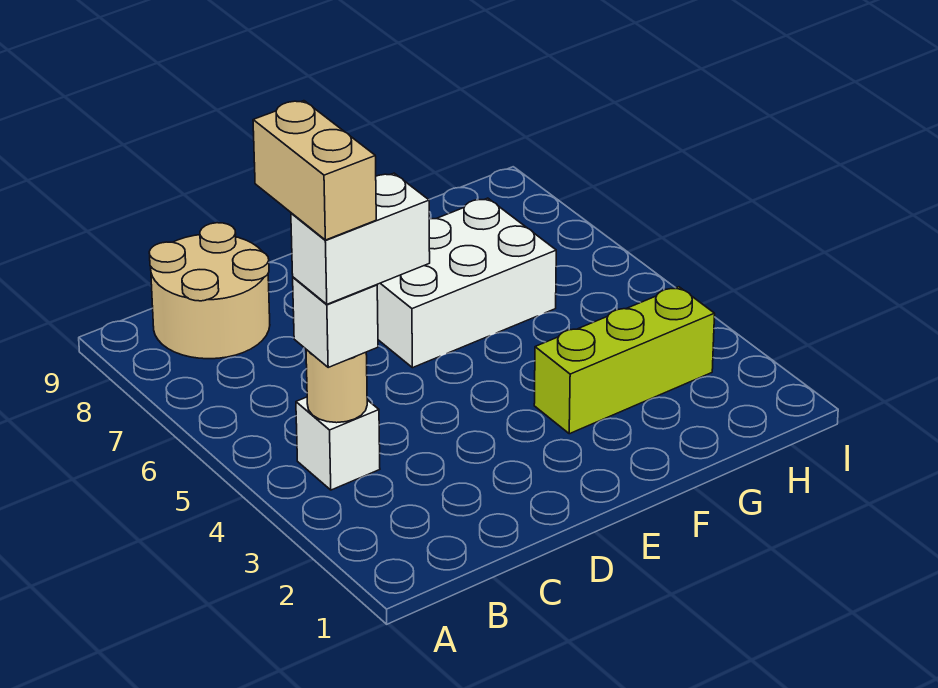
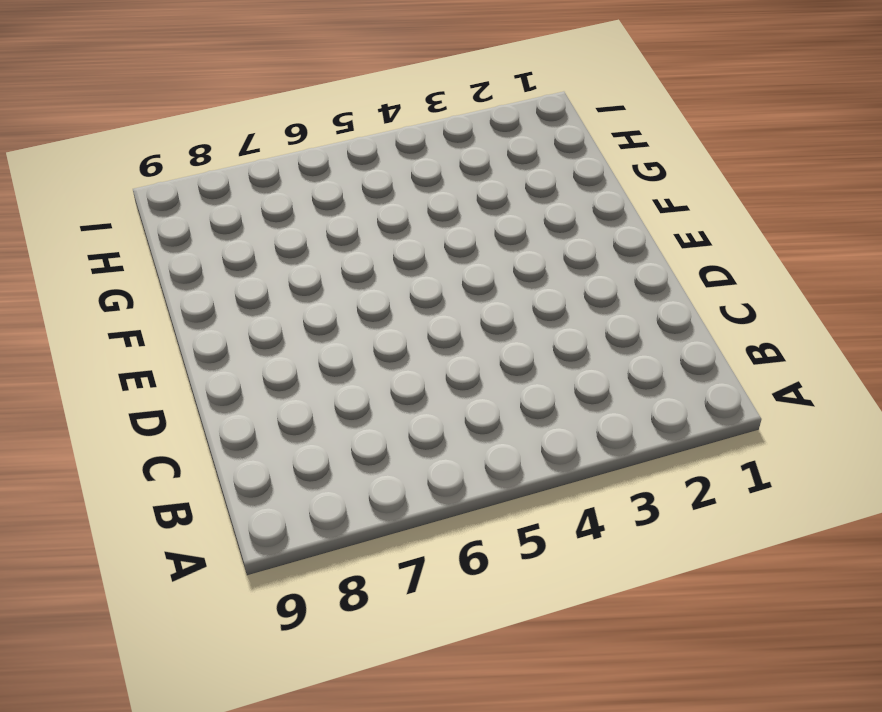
none -> white 1x1 brick [296,397,380,490]
none -> tan 2x2 round brick [149,223,270,359]

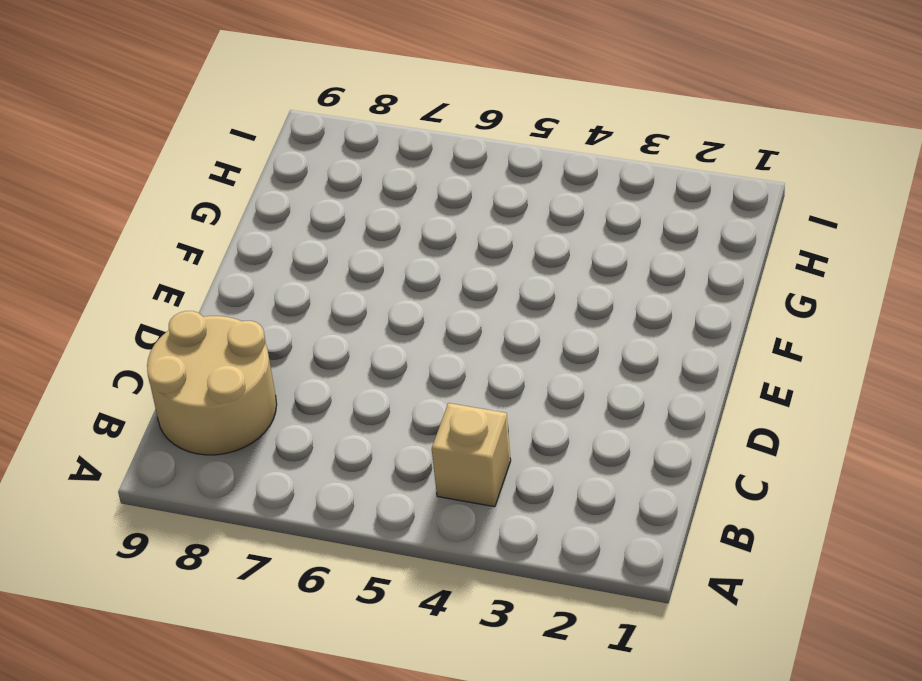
tan 1x1 brick [432,403,511,507] -> white 1x1 brick [296,397,380,490]
none -> white 2x3 brick [377,198,556,368]
none -> lime 1x3 brick [534,287,715,434]

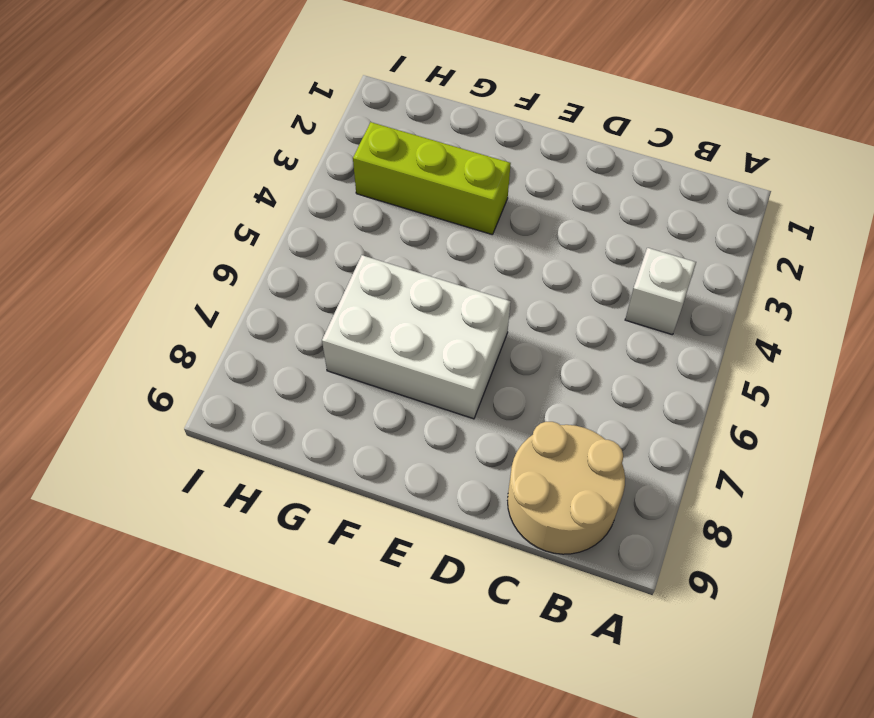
none -> tan 1x1 round brick [306,350,367,423]
none -> white 1x1 brick [293,277,378,367]

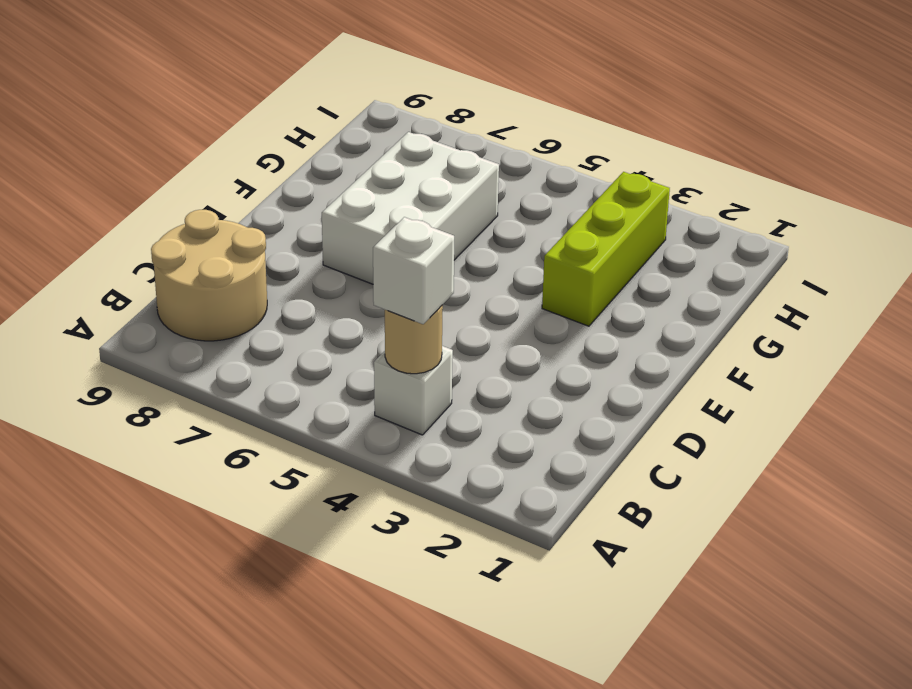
none -> white 1x2 brick [291,173,430,304]
none -> tan 1x2 brick [253,101,376,240]

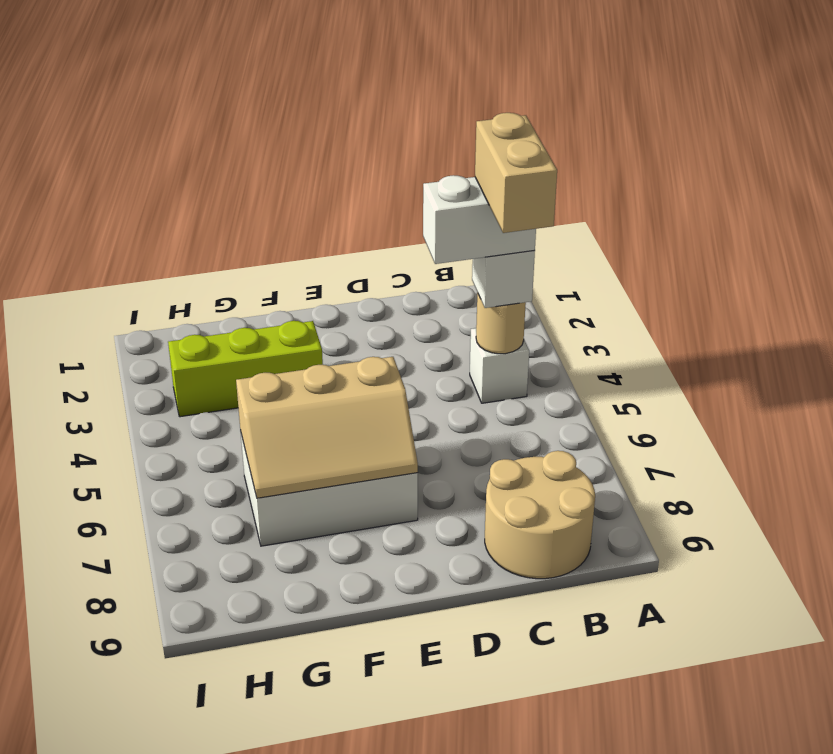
tan 2x3 slope [236,357,418,498] -> none

